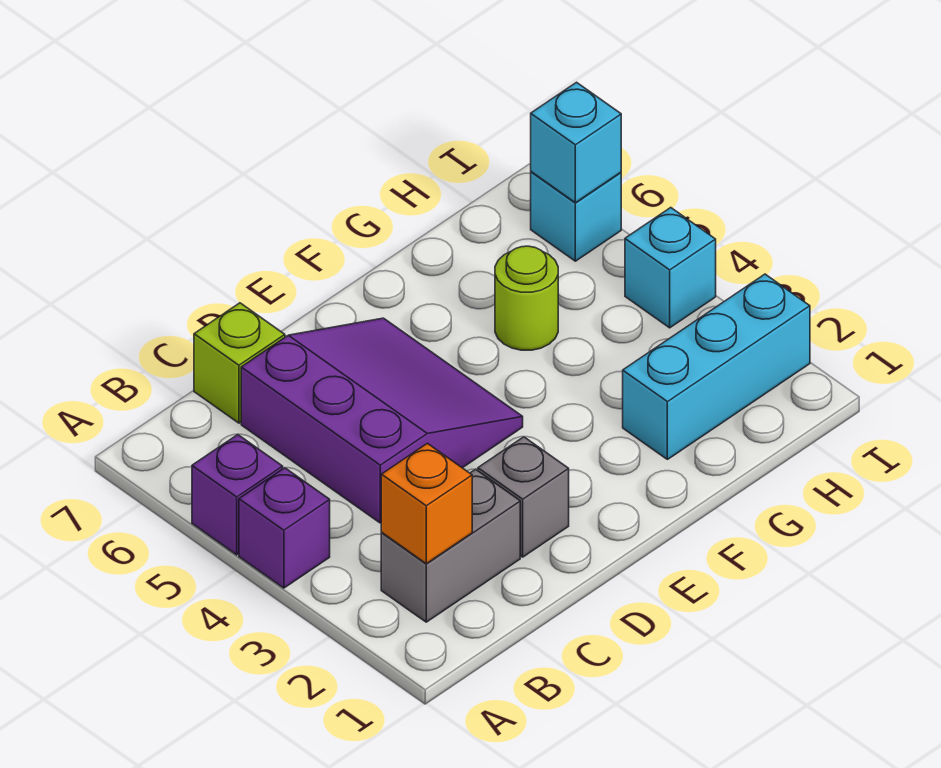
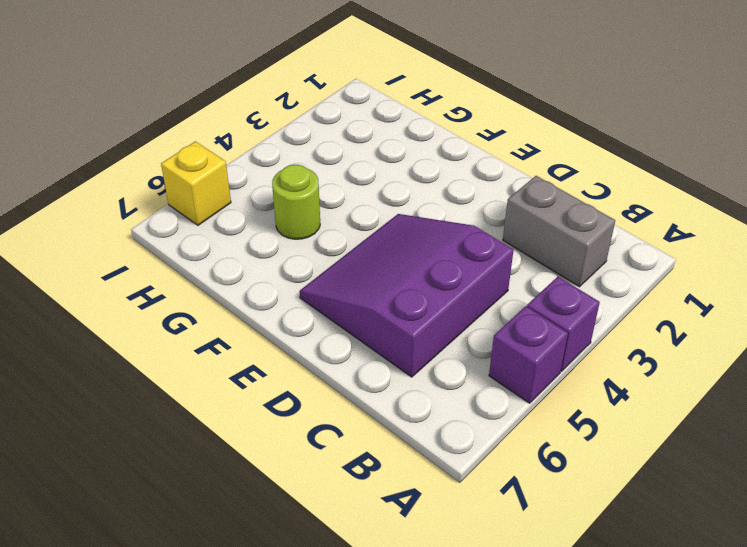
yellow 1x1 brick [161,141,231,225] -> cyan 1x1 brick [531,172,621,261]
none -> lime 1x1 brick [194,303,285,423]
none -> grey 1x1 brick [478,437,569,557]
none -> cyan 1x3 brick [623,274,810,459]

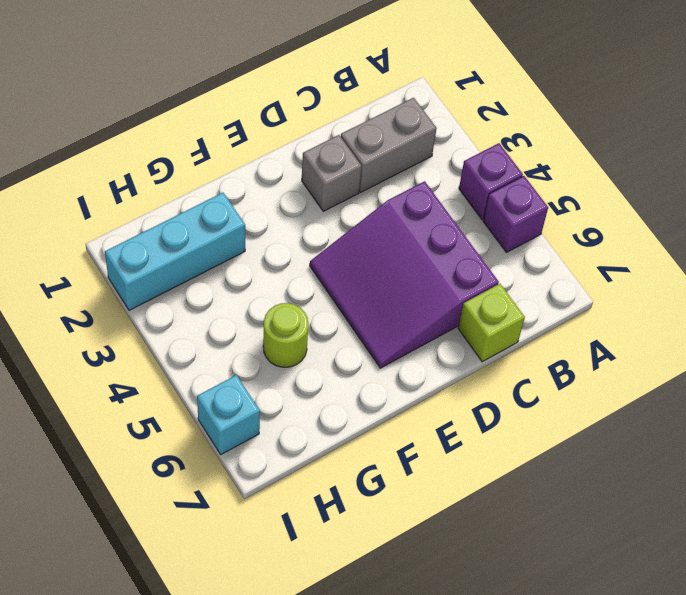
none -> cyan 1x1 brick [625,208,716,328]
none -> orange 1x1 brick [381,443,472,564]
none -> cyan 1x1 brick [531,82,621,203]

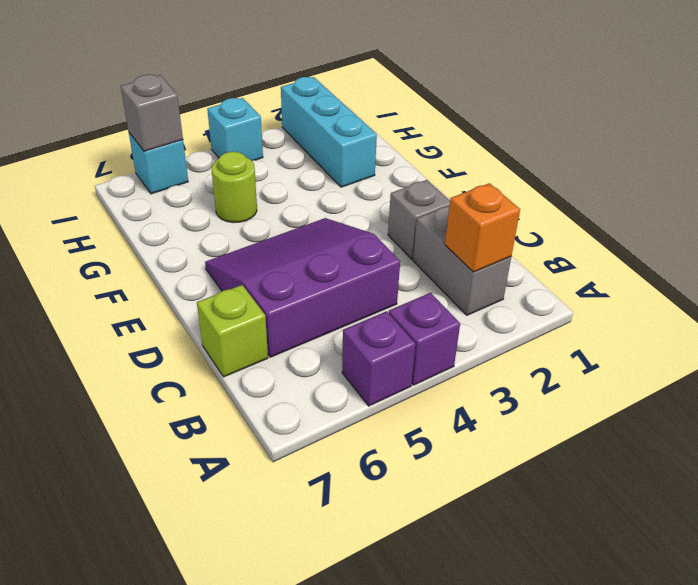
grey 1x1 brick [121,75,183,151] -> cyan 1x1 brick [531,82,621,203]

